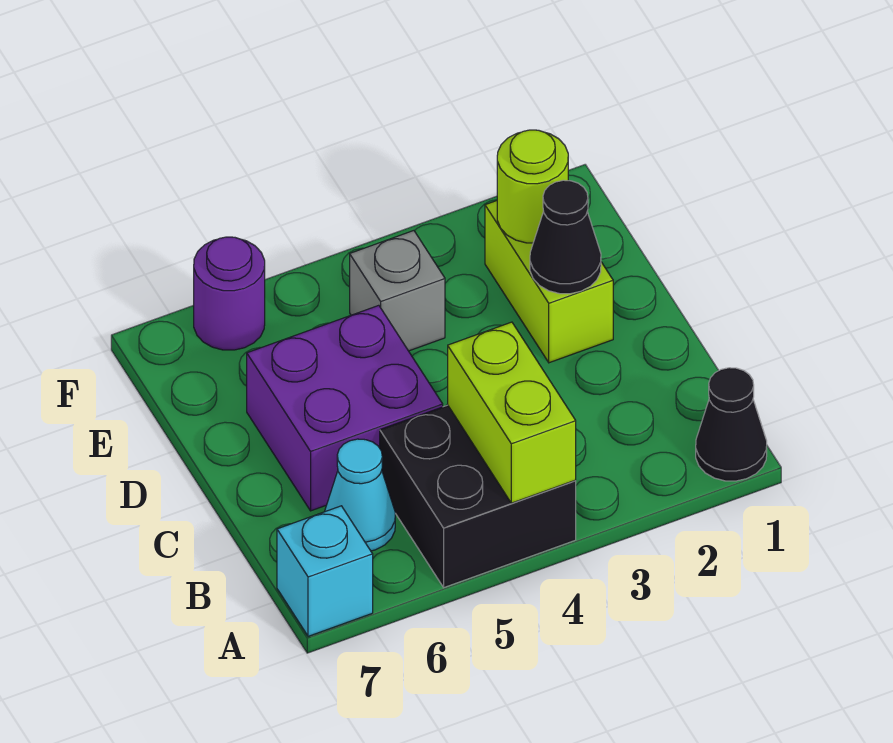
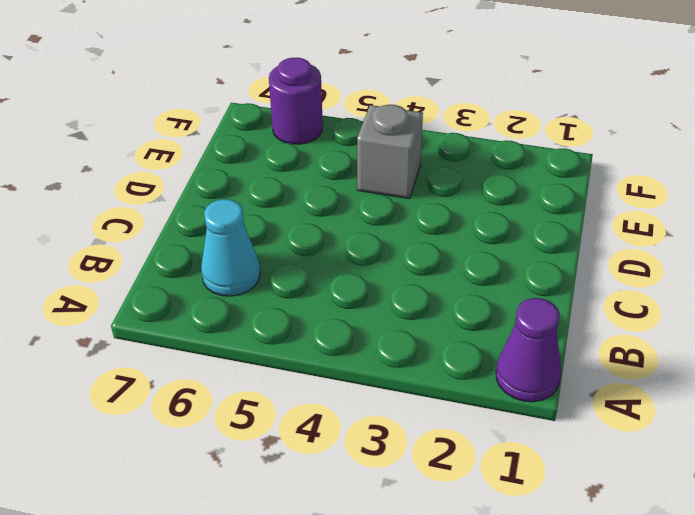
purple 1x1 cone [496,298,561,402] -> black 1x1 cone [696,368,767,481]
none -> black 2x2 brick [380,405,576,587]
none -> cyan 1x1 brick [277,506,373,636]

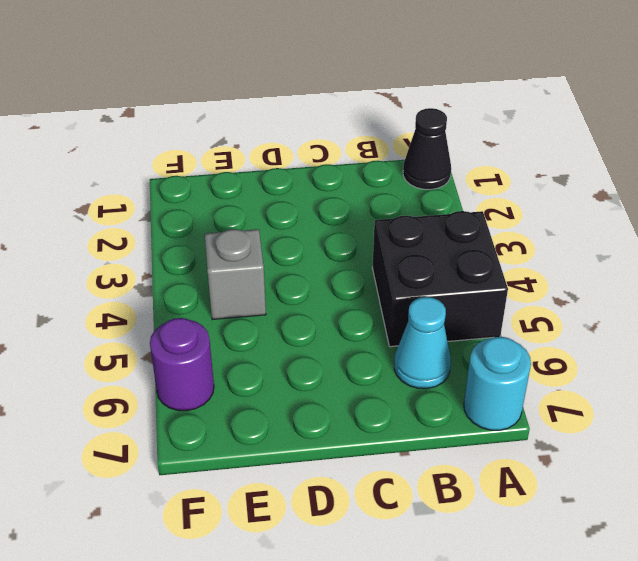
cyan 1x1 round brick [464,337,531,430] -> cyan 1x1 brick [277,506,373,636]
none -> purple 2x2 brick [247,305,443,511]
none -> lime 1x2 brick [485,201,613,363]

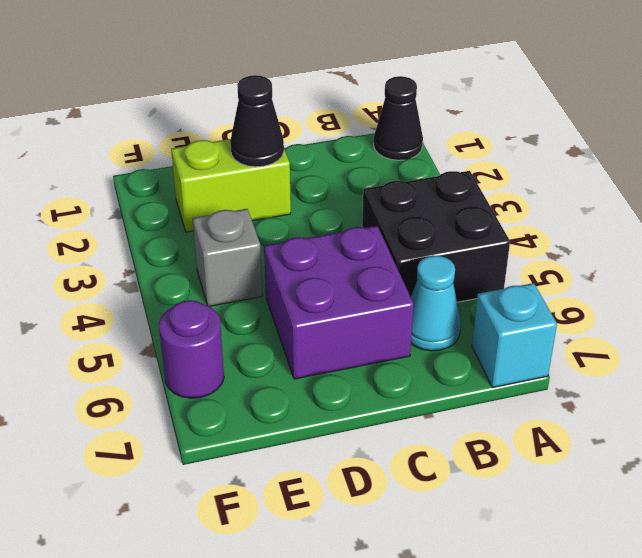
none -> lime 1x2 brick [448,322,576,503]
none -> lime 1x1 round brick [497,130,568,243]

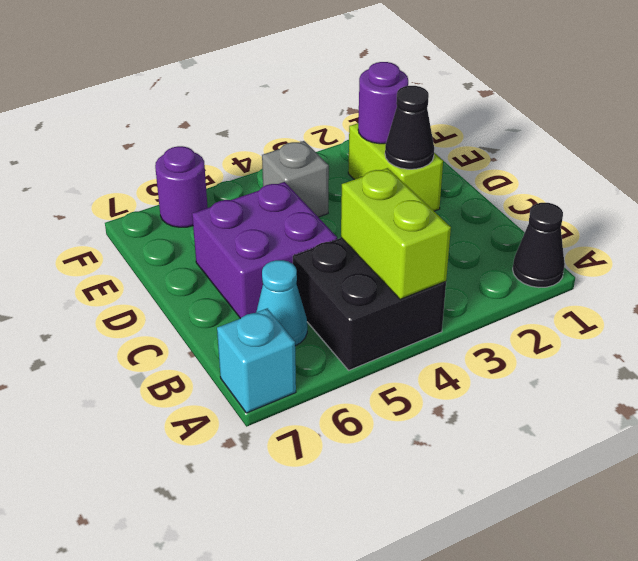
purple 1x1 round brick [358,62,408,144] -> lime 1x1 round brick [497,130,568,243]

